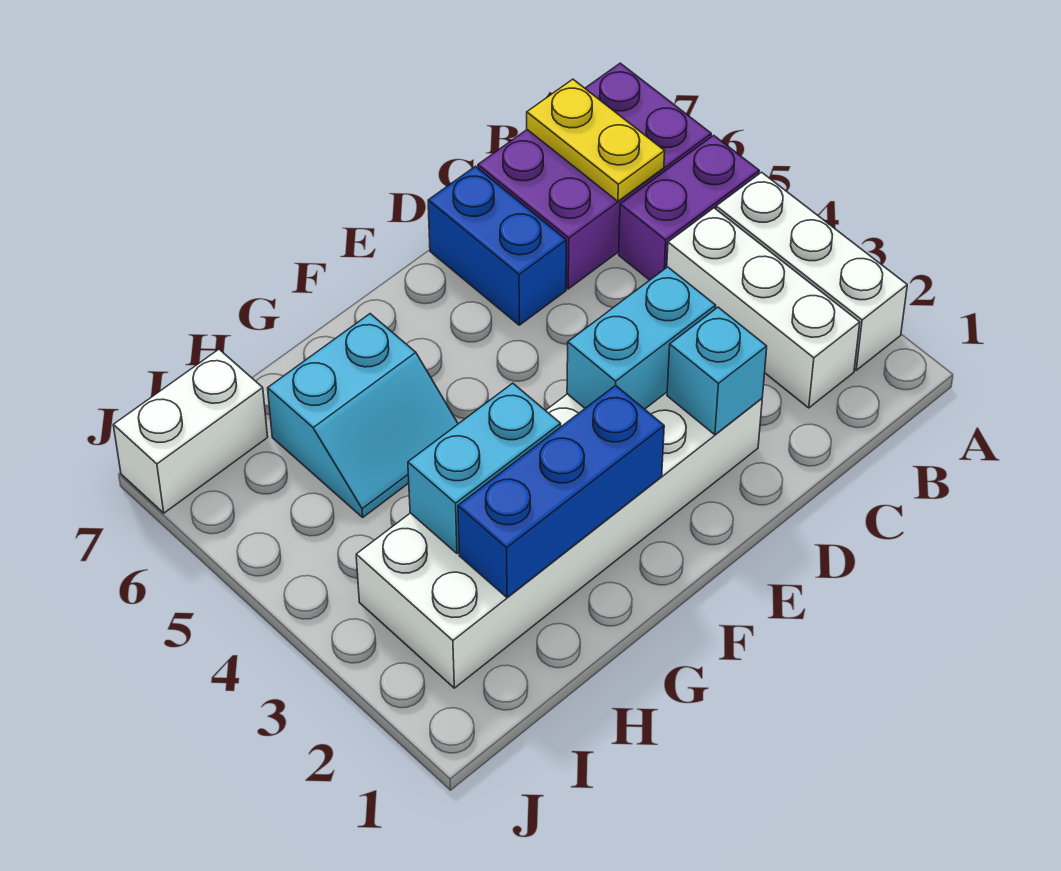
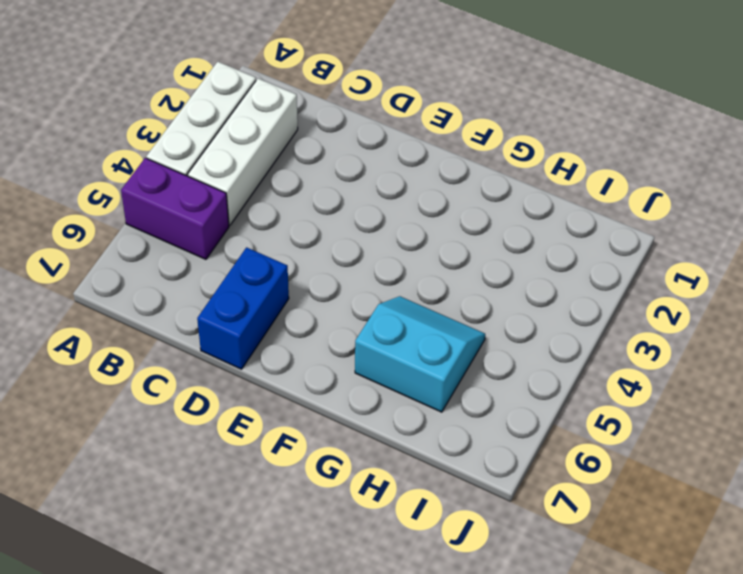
none -> purple 2x3 brick [478,63,711,289]
none -> white 2x6 brick [356,392,762,688]
none -> white 1x2 brick [113,349,268,513]

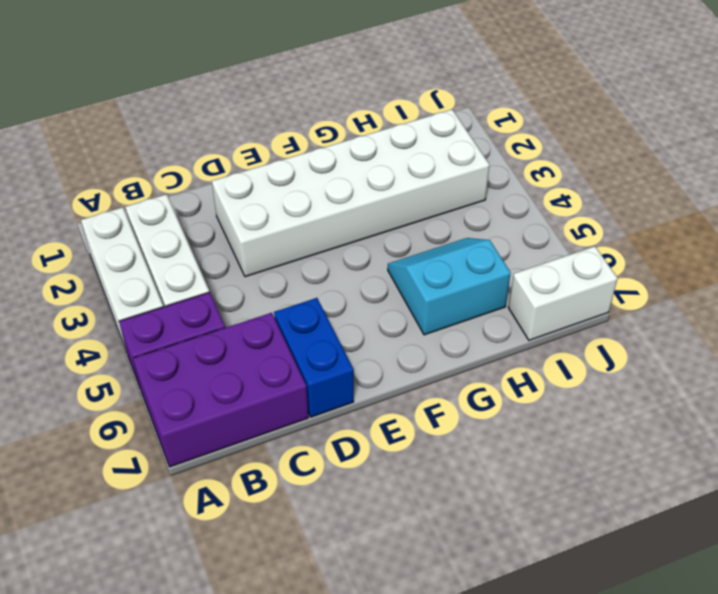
none -> yellow 1x2 plate [527,79,665,201]
none -> cyan 1x1 brick [667,307,767,435]
none -> cyan 1x2 brick [567,267,716,409]

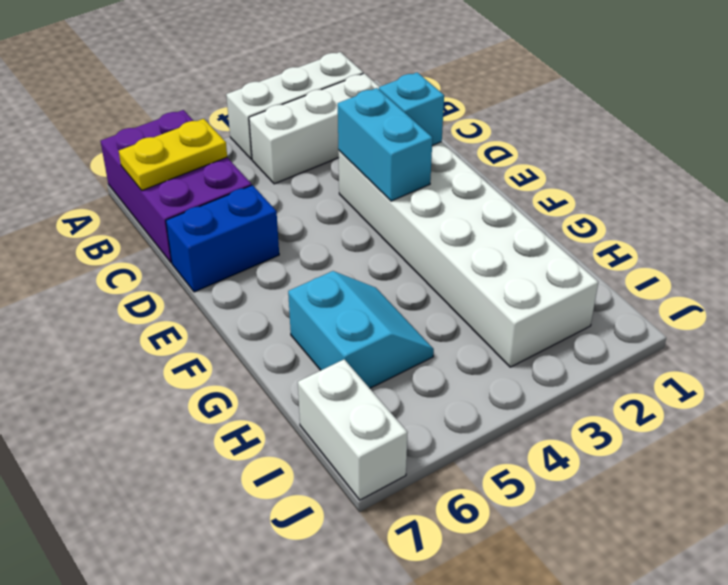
none -> purple 1x2 brick [619,135,759,280]
none -> blue 1x3 brick [458,385,664,597]
none -> cyan 1x2 brick [408,383,561,553]

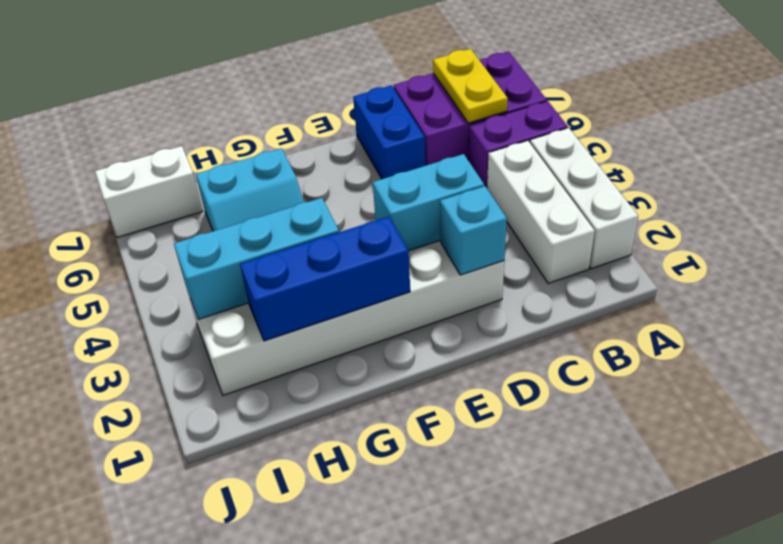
cyan 1x3 brick [174,198,339,319] -> cyan 1x2 brick [408,383,561,553]

